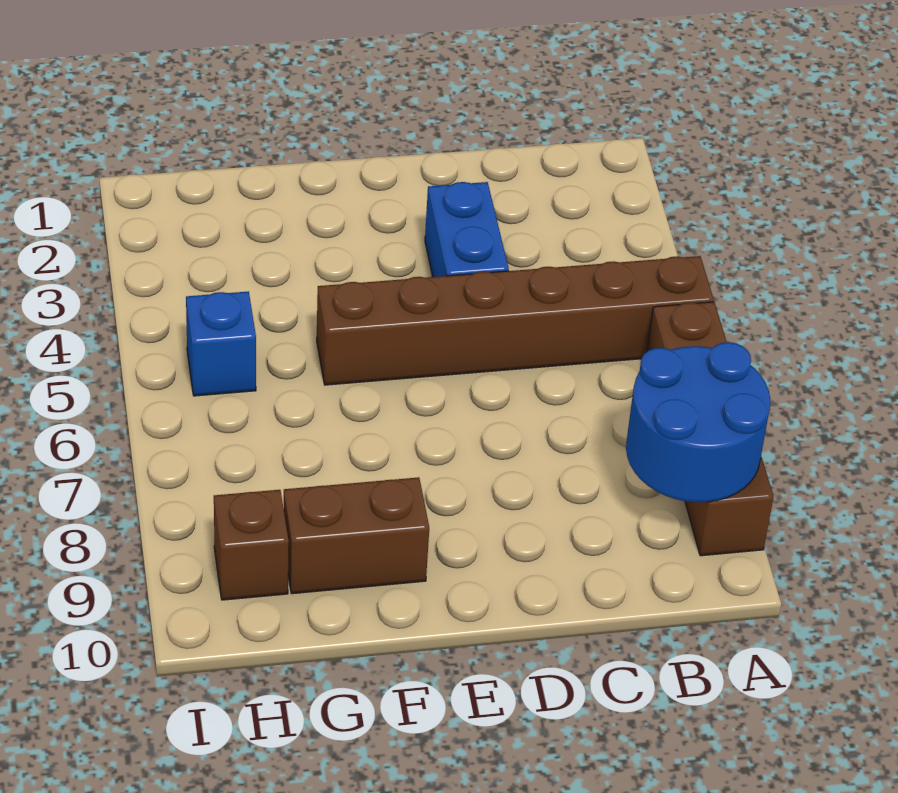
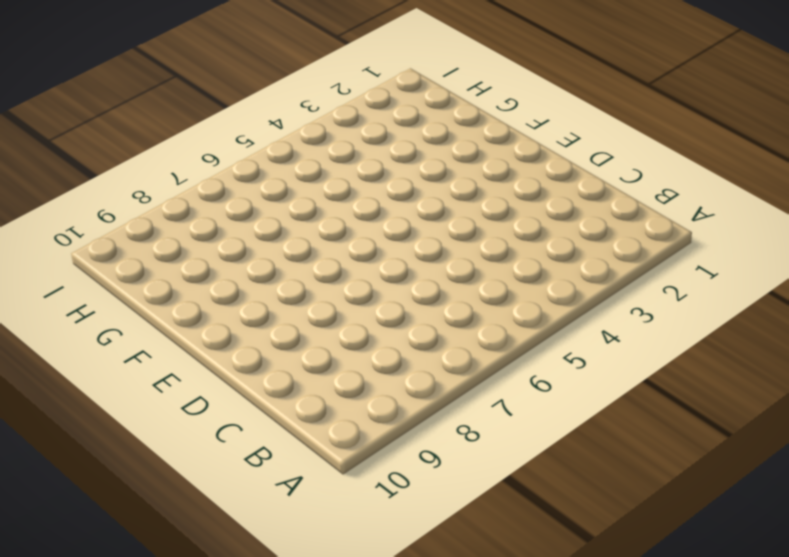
none -> brown 1x6 brick [317,256,714,385]
none -> brown 1x4 brick [647,302,774,556]

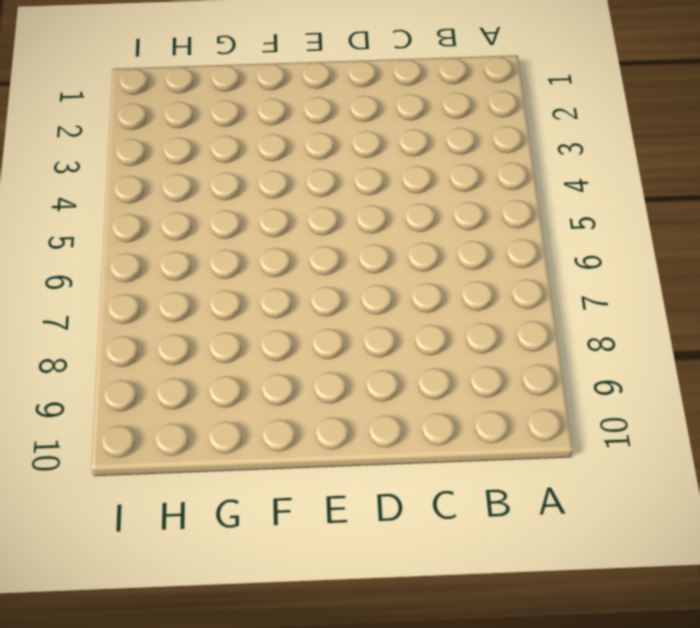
none -> brown 1x6 brick [317,256,714,385]
none -> brown 1x4 brick [647,302,774,556]

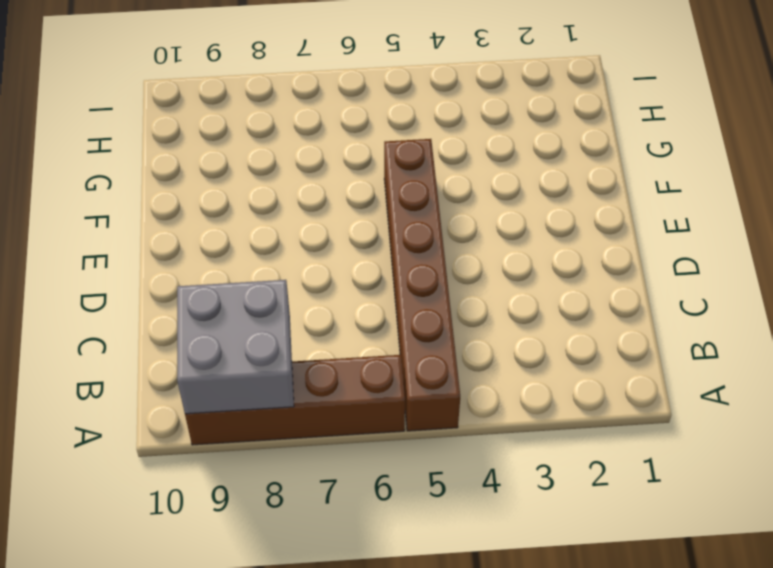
grey 2x2 brick [177,280,294,414] -> blue 2x2 round brick [626,342,770,502]
none -> blue 1x2 brick [425,182,509,277]
none -> brown 1x2 brick [284,477,429,594]

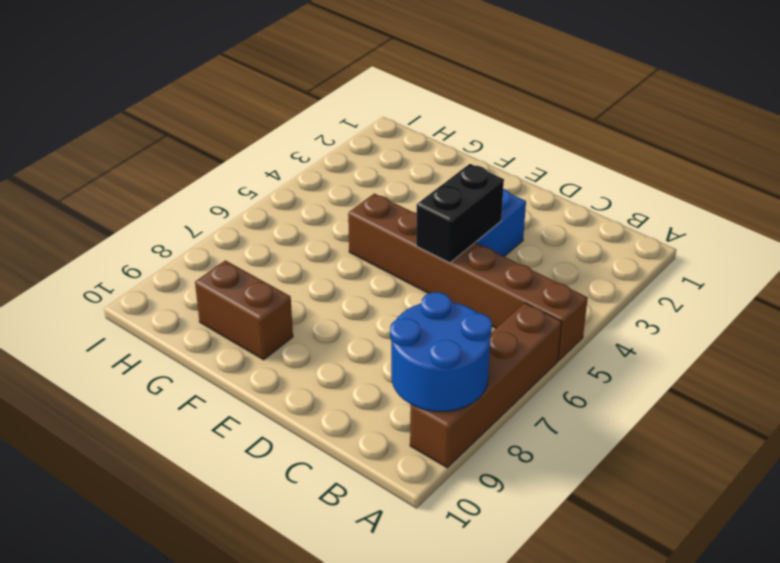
black 1x2 brick [416,164,504,263] -> none
none -> blue 1x1 brick [186,291,256,396]
none -> brown 1x1 brick [214,490,289,600]

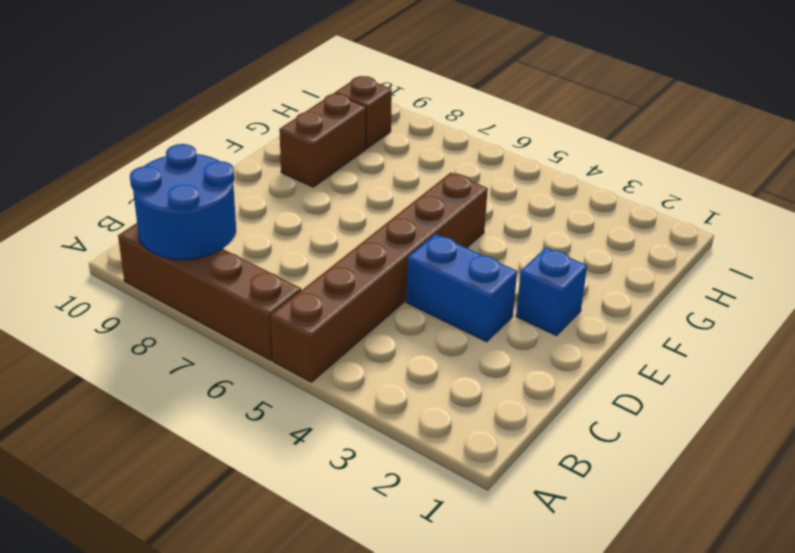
blue 1x1 brick [516,247,587,336] -> blue 1x1 brick moved to [186,291,256,396]

